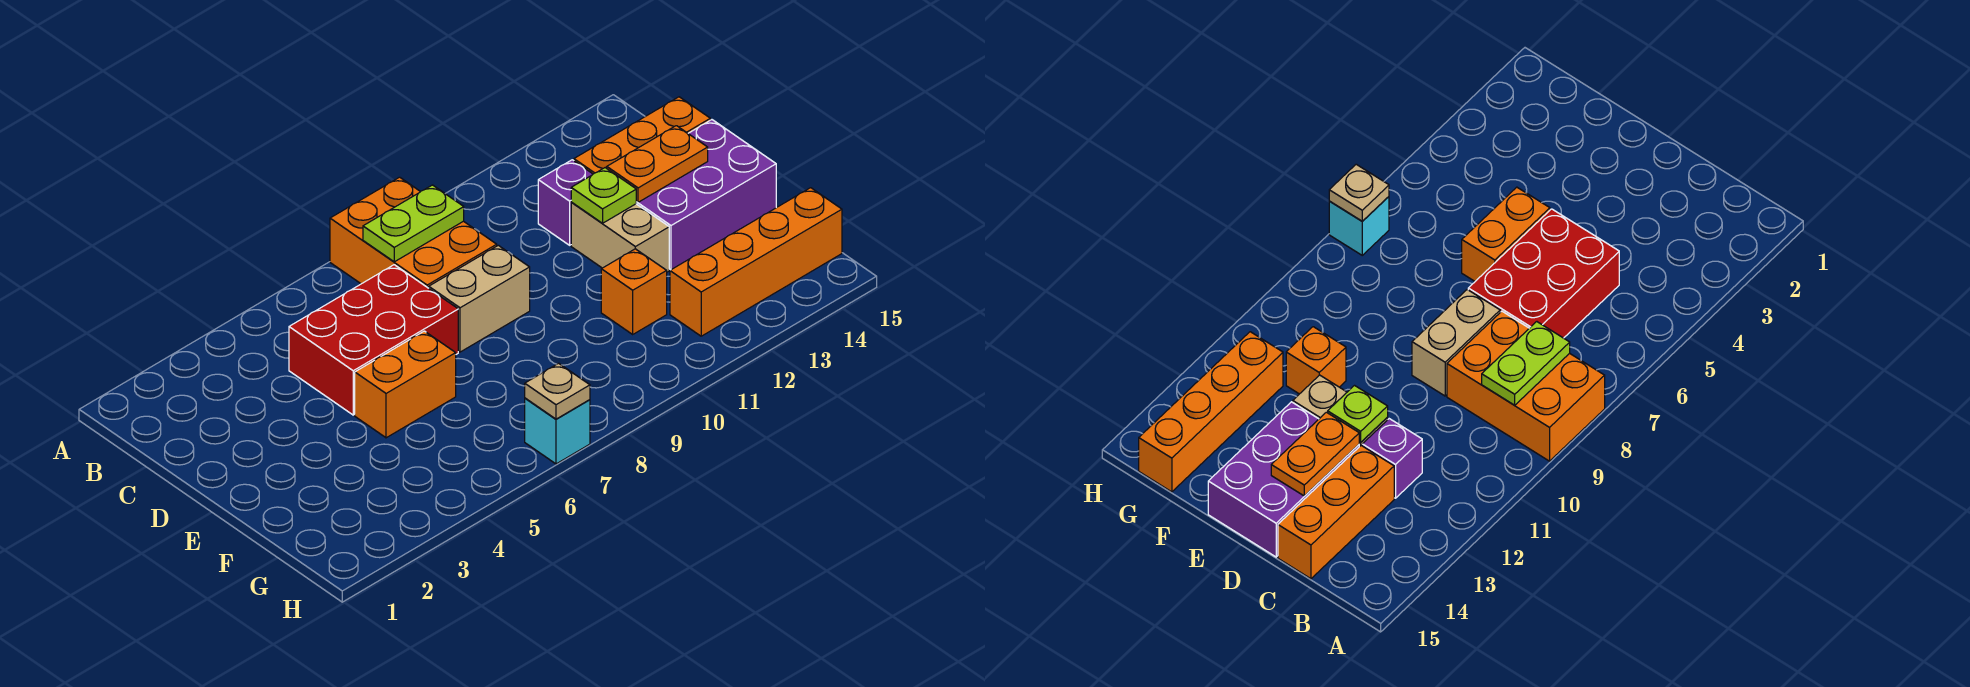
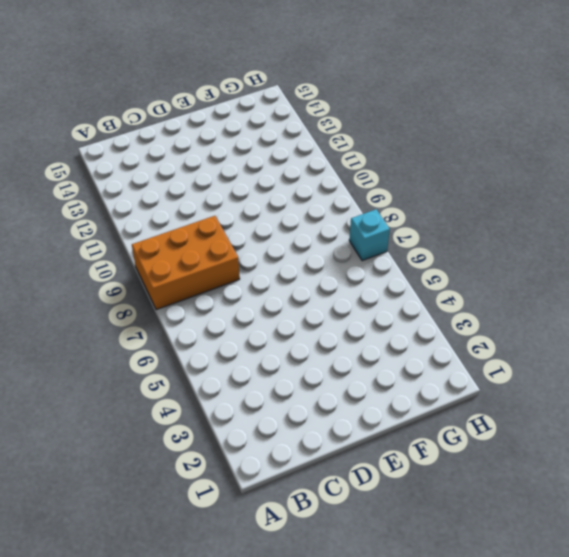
none -> red 2x3 brick [289,265,458,415]
none -> purple 1x1 brick [538,160,593,245]
none -> orange 1x3 brick [574,97,710,174]

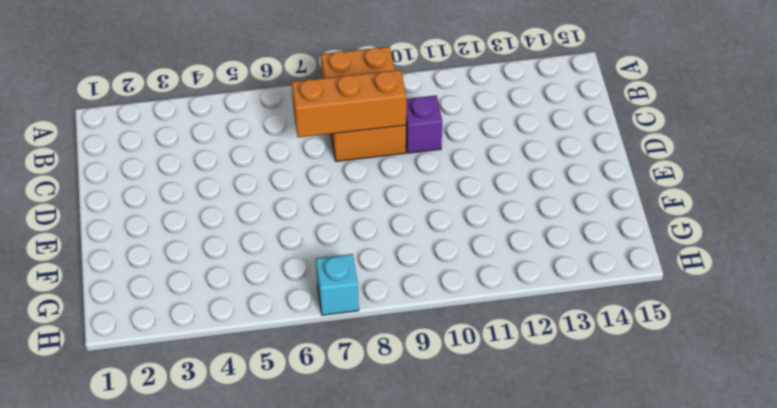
orange 1x3 brick [292,70,406,137] -> orange 1x3 brick moved to [574,97,710,174]
purple 1x1 brick [406,95,442,153] -> purple 1x1 brick moved to [538,160,593,245]
none -> red 2x3 brick [289,265,458,415]
none -> tan 1x2 brick [429,245,530,352]
none -> tan 1x2 brick [571,203,669,272]

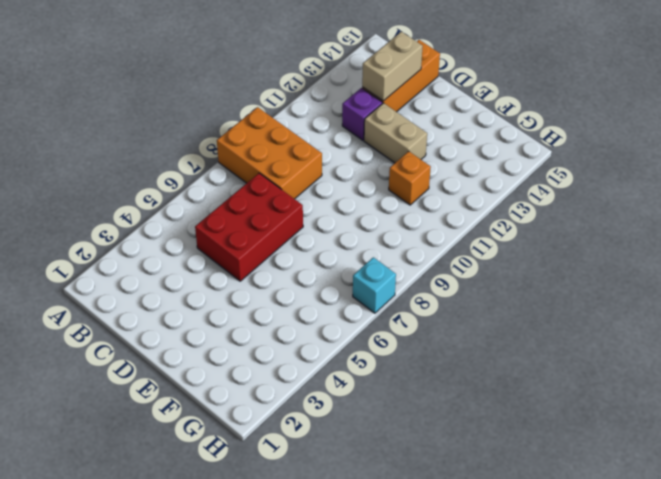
tan 1x2 brick [362,32,423,101] -> tan 1x2 brick moved to [429,245,530,352]
none -> purple 2x3 brick [636,120,776,270]
none -> orange 1x2 brick [355,331,456,438]
none -> orange 1x4 brick [670,188,842,336]

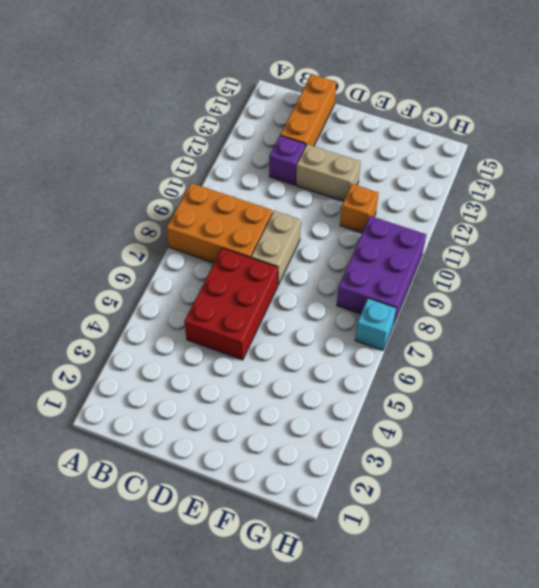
purple 2x3 brick [337,216,426,325] -> purple 2x3 brick moved to [636,120,776,270]
none -> orange 1x2 brick [355,331,456,438]
none -> orange 1x4 brick [670,188,842,336]
none -> lime 1x2 plate [363,185,464,262]

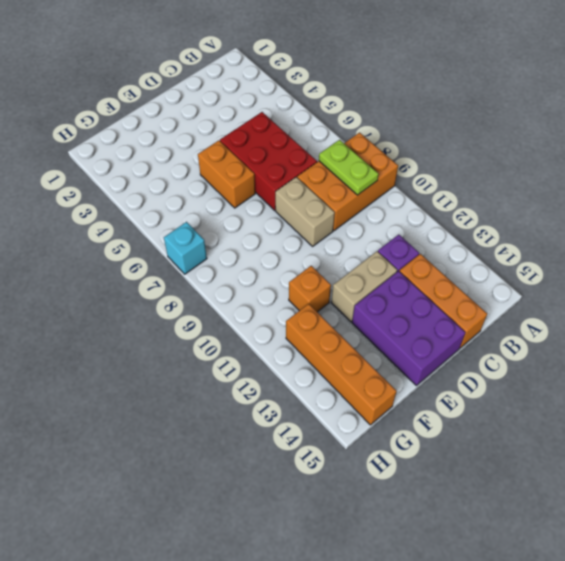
none -> lime 1x1 plate [571,168,636,223]
none -> orange 1x2 plate [607,126,708,202]
none -> tan 1x1 plate [525,363,590,419]

